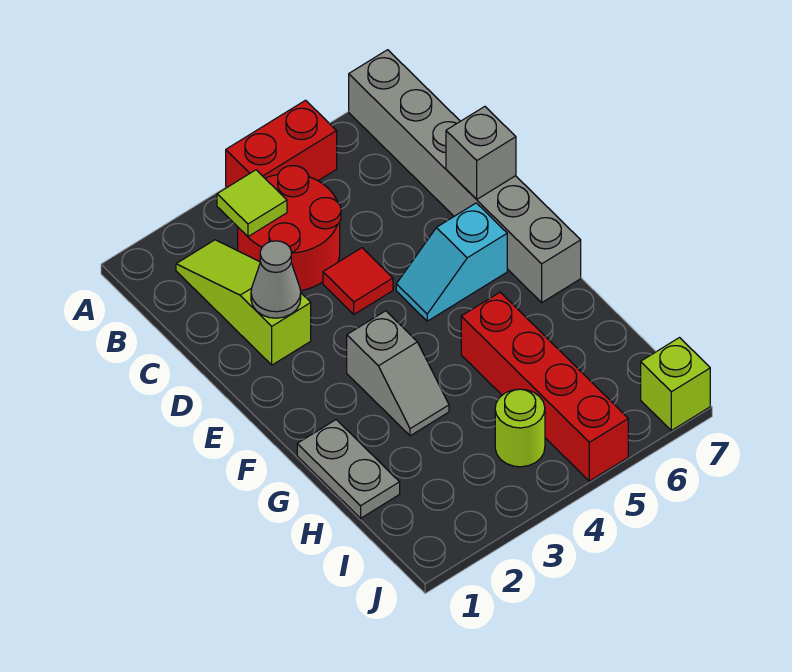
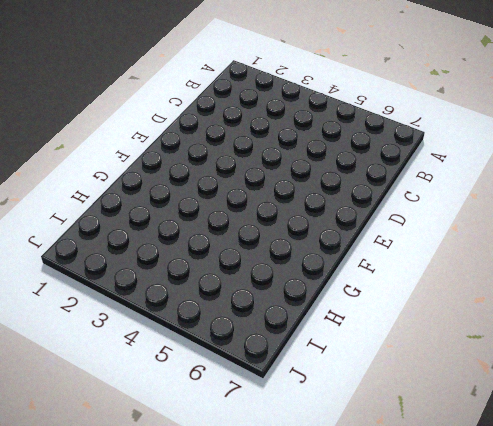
none -> red 1x2 brick [226,100,337,188]
none -> grey 1x6 brick [349,50,581,302]
none -> lime 1x3 slope [176,240,311,365]

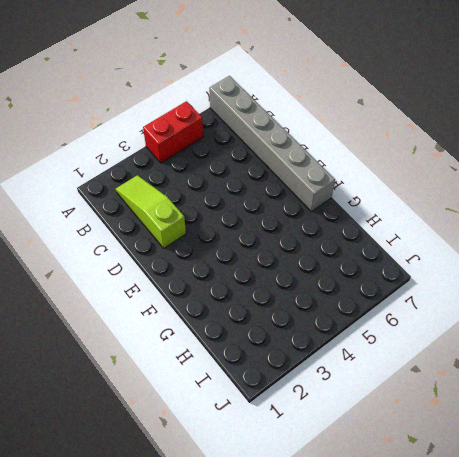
none -> red 2x2 round brick [238,166,341,291]
none -> red 1x1 tile [323,248,393,314]
none -> cyan 1x2 slope [396,203,507,321]

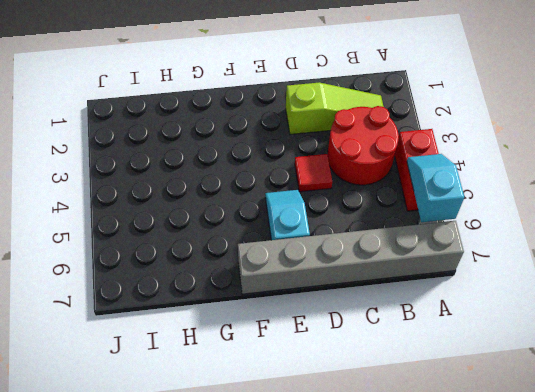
cyan 1x2 slope [407,154,464,222] -> none
none -> grey 1x2 slope [347,311,449,436]
none -> grey 1x2 plate [297,420,400,518]
none -> red 1x4 brick [461,292,628,481]

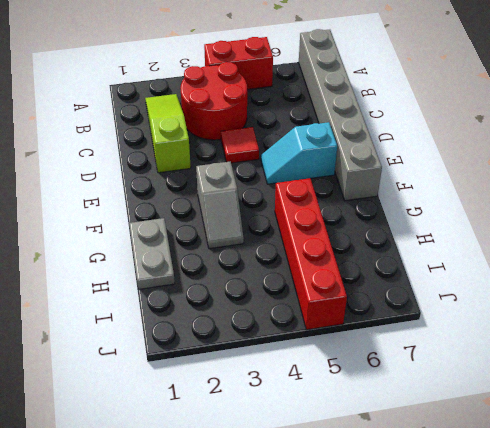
none -> lime 1x1 round brick [495,389,545,467]
none -> lime 1x1 brick [641,338,710,431]
none -> lime 1x1 tile [217,170,287,237]

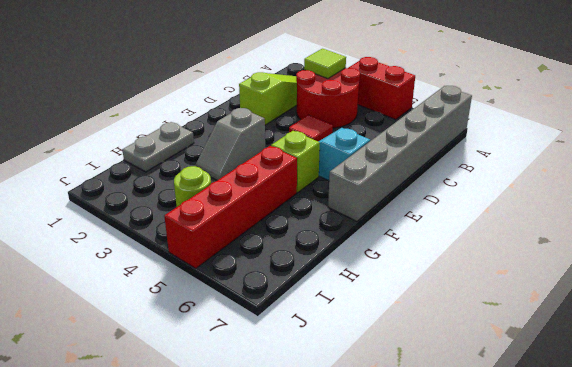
lime 1x1 brick [271,131,320,193] -> lime 1x1 brick moved to [641,338,710,431]
none -> grey 1x1 cone [251,241,301,318]
none -> grey 1x1 brick [446,107,516,199]

